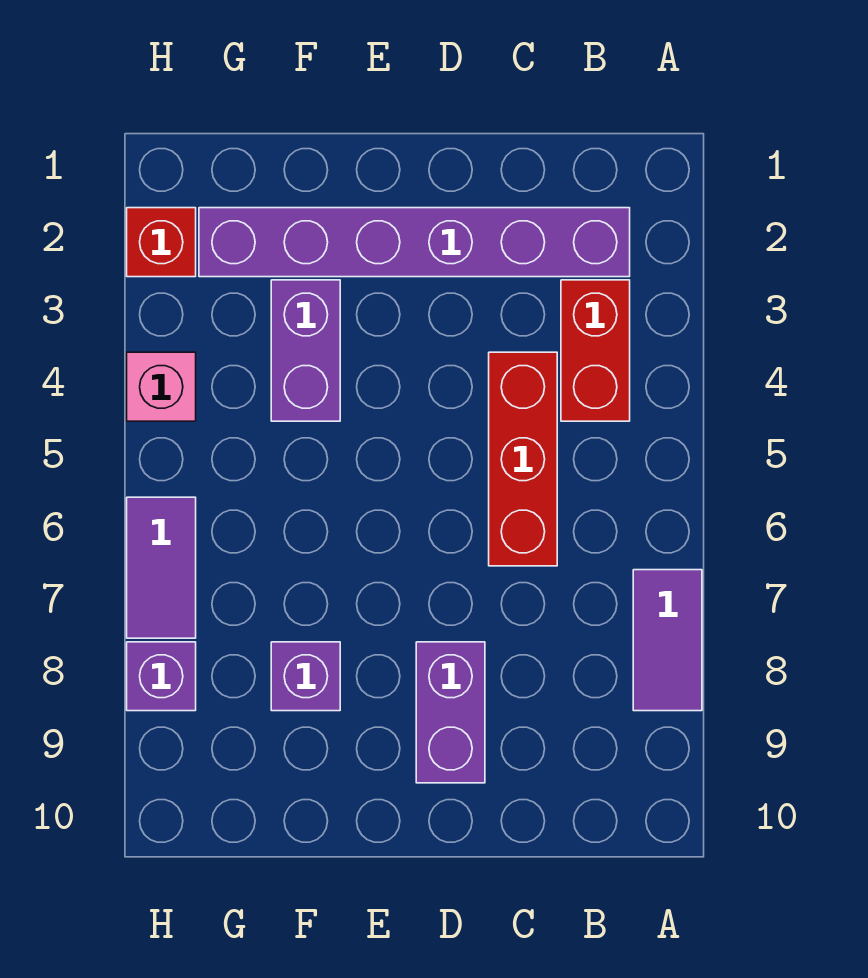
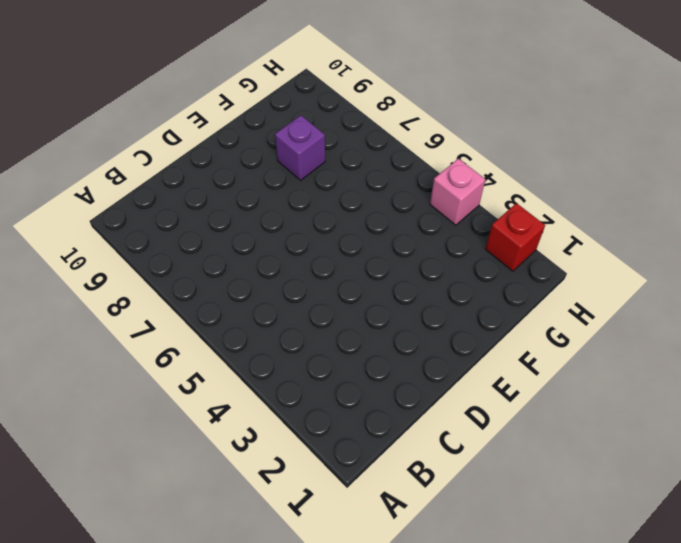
none -> purple 1x2 tile [633,570,702,711]
none -> purple 1x6 brick [199,208,630,277]

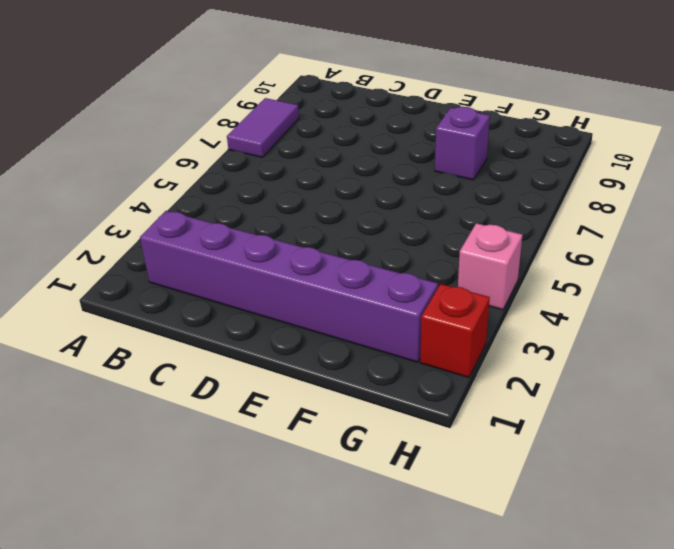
none -> red 1x2 brick [561,280,630,421]
none -> red 1x3 brick [489,352,557,566]

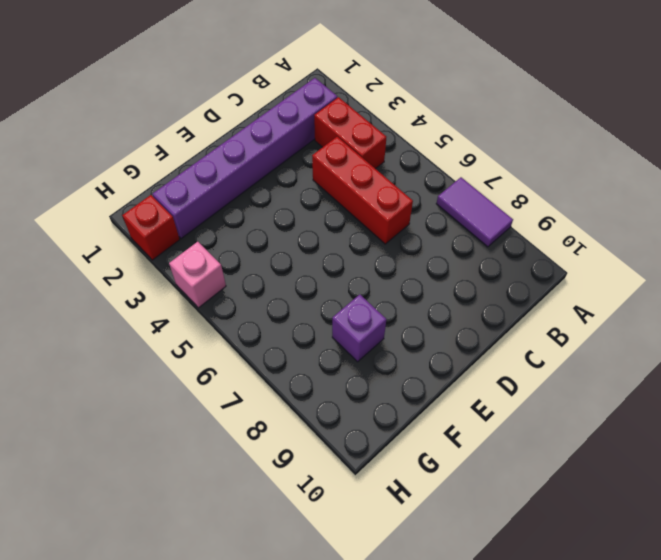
none -> purple 1x2 brick [416,642,485,783]
none -> purple 1x2 brick [271,280,340,421]

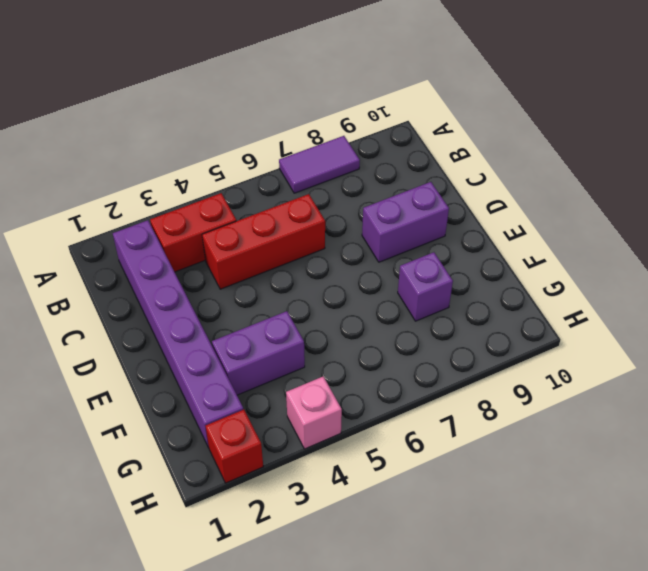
none -> purple 1x2 tile [127,497,196,638]
none -> purple 1x1 brick [127,642,196,711]

